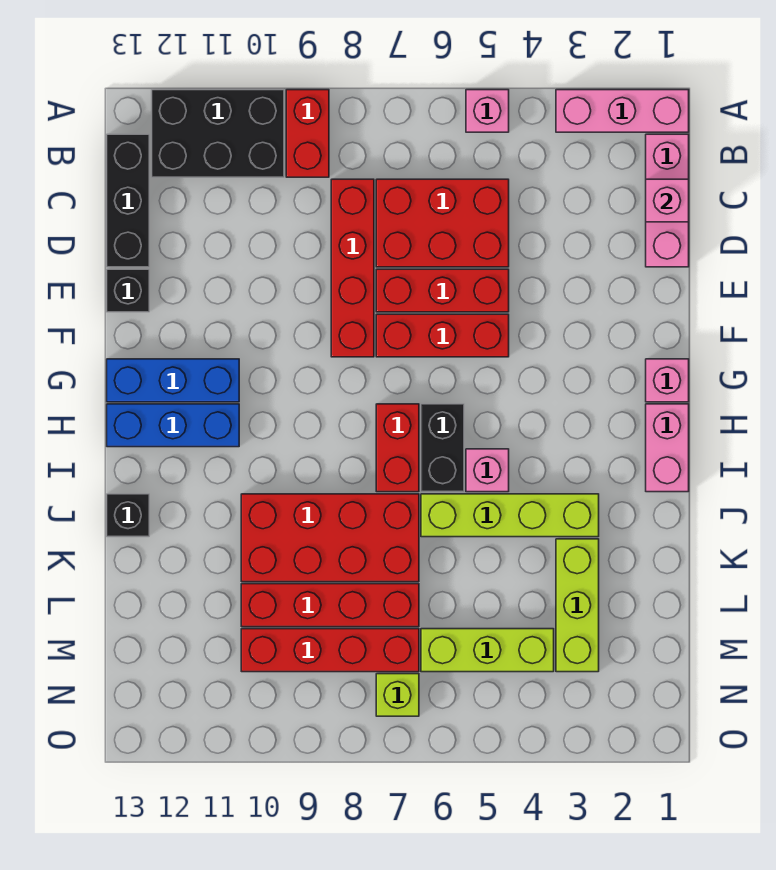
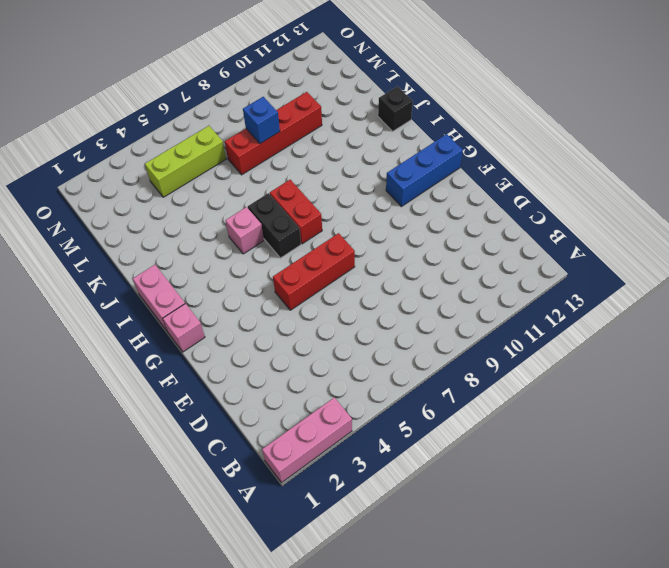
blue 1x1 brick [243,97,280,144] -> none
none -> pink 1x1 brick [466,90,509,132]
none -> red 1x2 brick [286,90,329,177]
none -> black 2x3 brick [152,90,284,177]

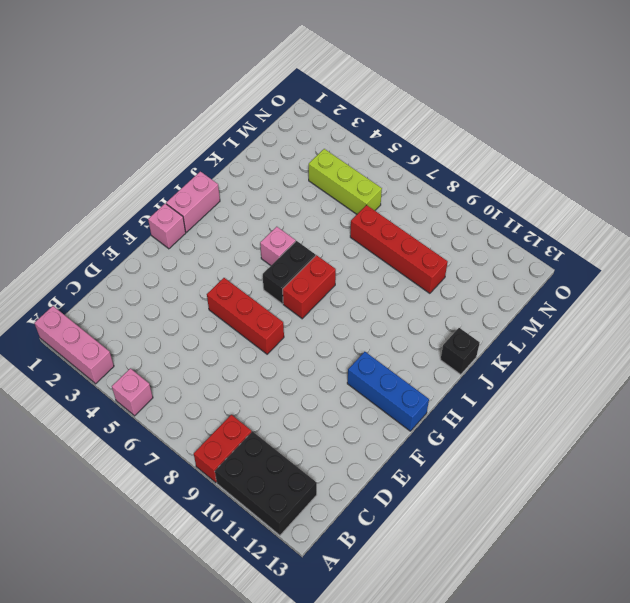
none -> pink 1x3 brick [646,134,689,267]
none -> black 1x3 brick [107,134,149,267]
none -> red 2x3 brick [376,179,509,267]

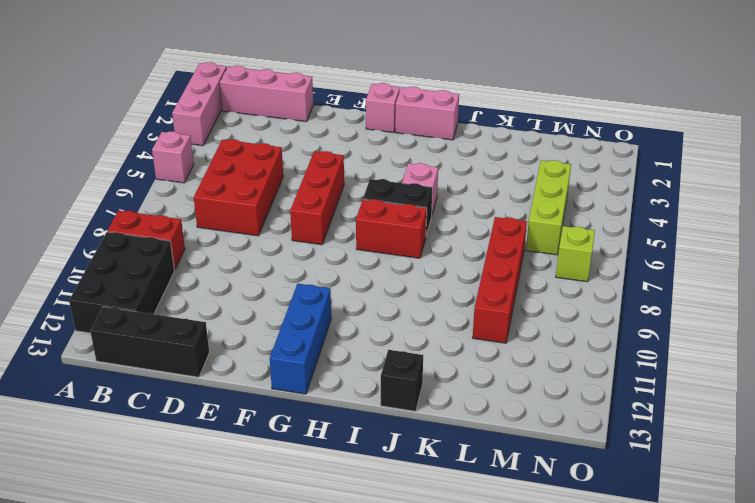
none -> red 1x4 brick [331,179,374,357]
none -> red 1x3 brick [376,269,509,312]
none -> black 1x1 brick [107,269,149,312]

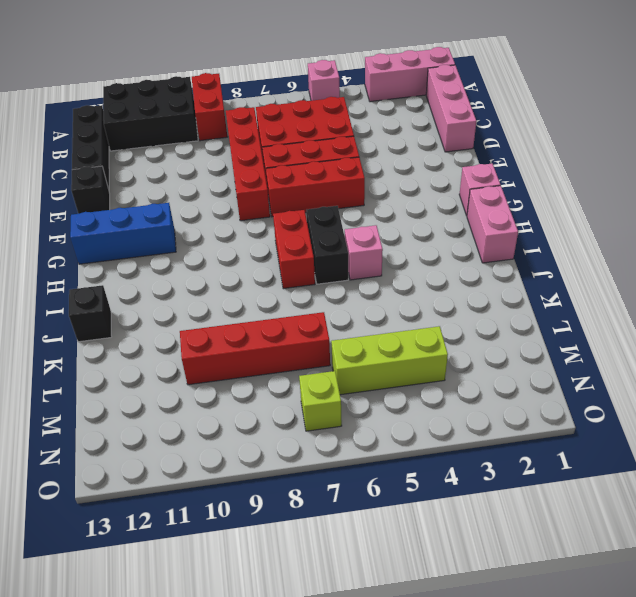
none -> blue 1x3 brick [107,404,239,447]
none -> lime 1x4 brick [421,494,599,537]
none -> red 2x4 brick [241,494,419,582]

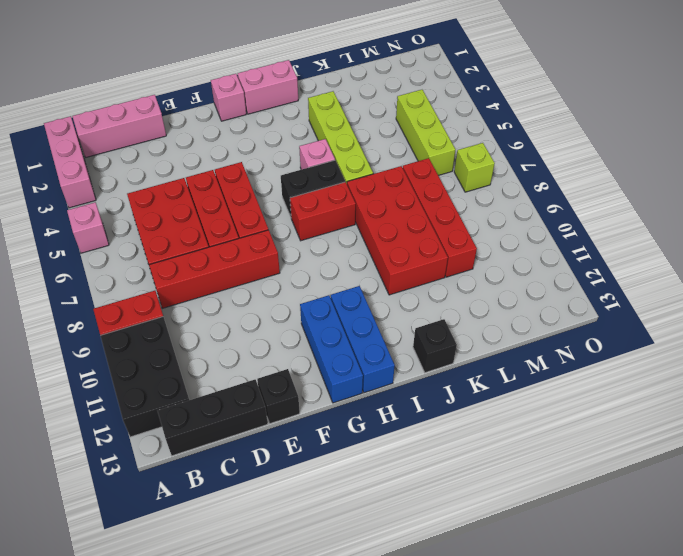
none -> lime 1x3 brick [556,539,599,672]
none -> red 1x4 brick [241,629,419,672]
none -> pink 1x1 brick [646,179,689,222]

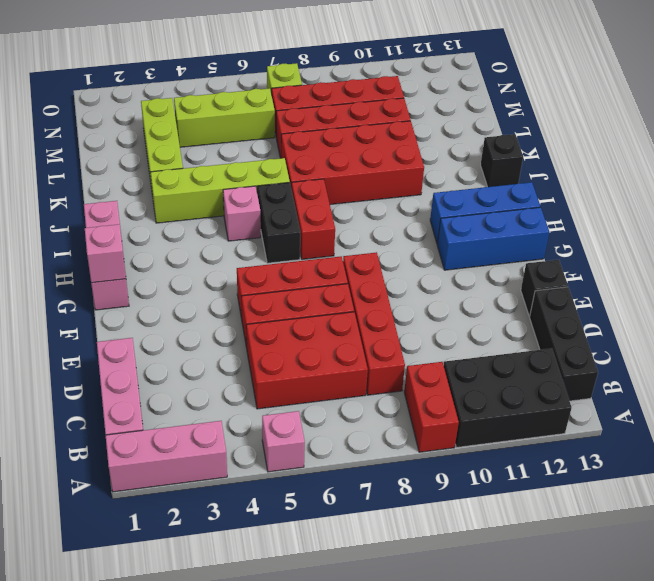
pink 1x1 brick [85,224,126,283] -> pink 1x1 brick moved to [646,179,689,222]

